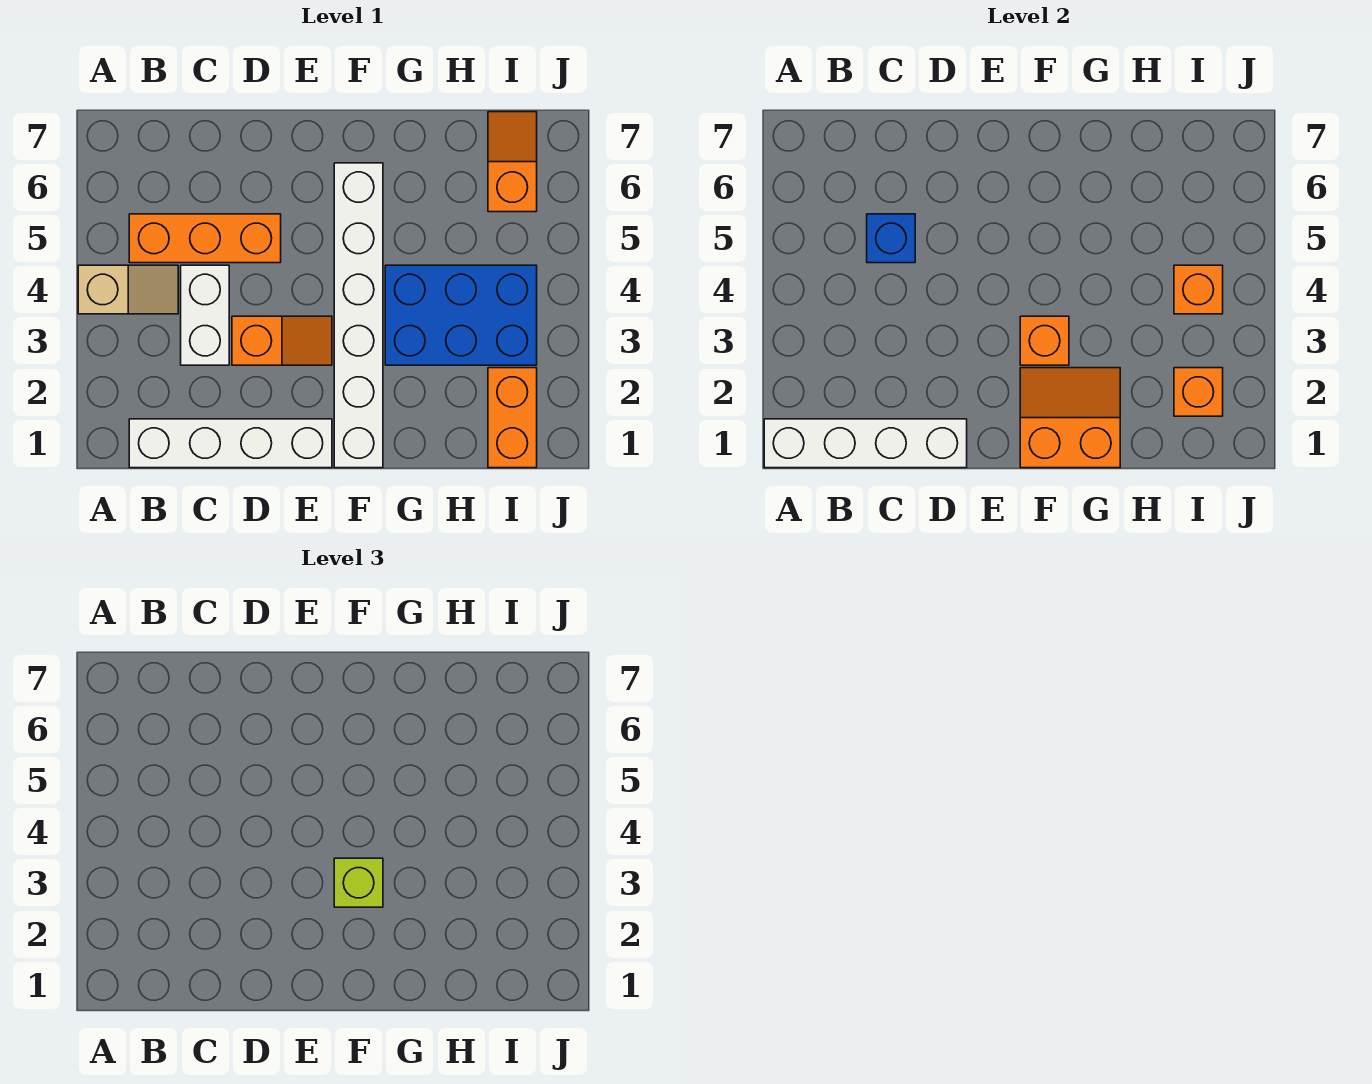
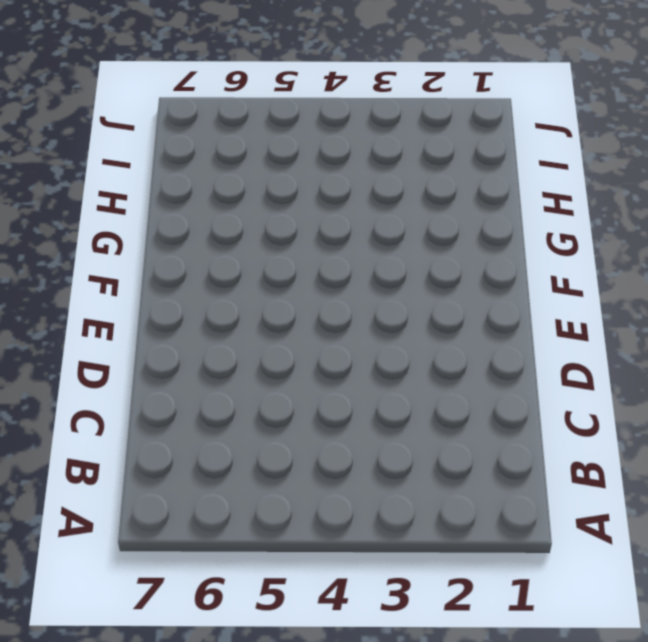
none -> tan 1x2 slope [78,265,178,314]
none -> white 1x4 brick [129,419,332,468]
none -> orange 1x3 brick [129,214,281,263]

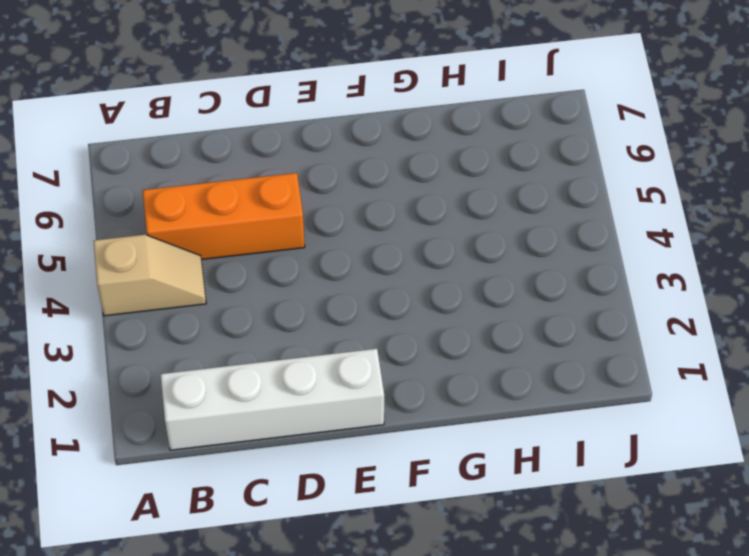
none -> white 1x2 brick [181,265,229,365]
none -> orange 1x2 slope [232,316,332,365]
none -> white 1x6 brick [334,163,383,468]

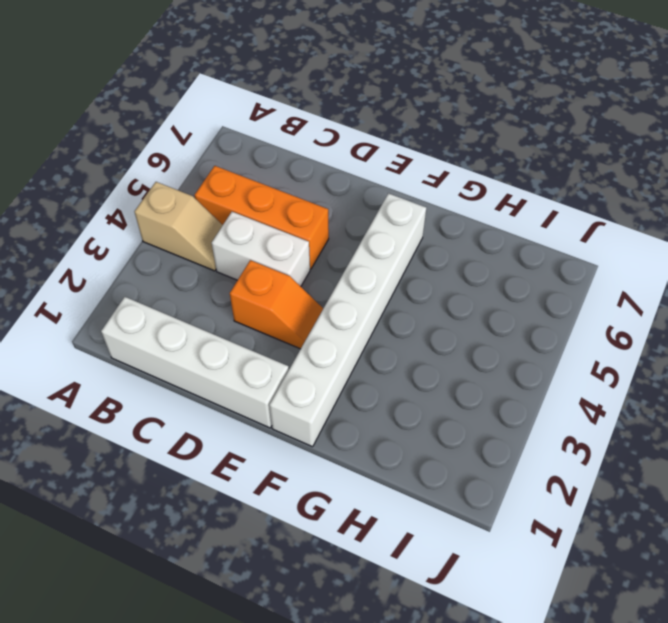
white 1x2 brick [212,212,310,286] -> white 1x2 brick turned to [181,265,229,365]
none -> blue 2x3 brick [385,265,537,365]
none -> orange 1x2 brick [488,368,537,468]
none -> orange 1x2 slope [488,112,537,212]

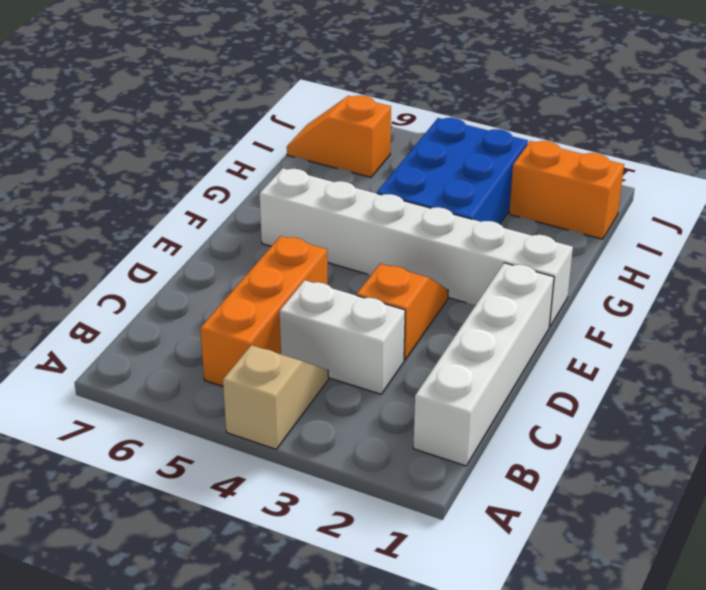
none -> white 1x4 brick [764,419,967,468]
none -> blue 1x1 brick [867,214,915,263]
none -> orange 2x2 slope [1020,368,1120,468]

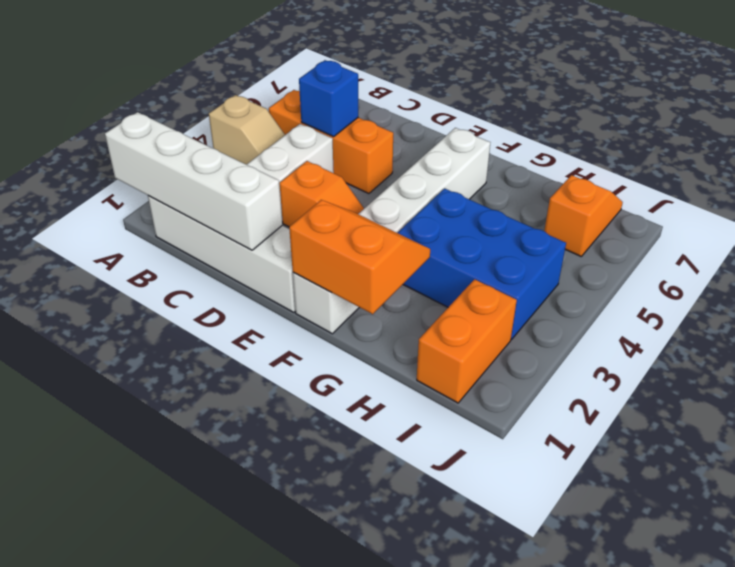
none -> orange 1x1 brick [1020,316,1069,365]
none -> orange 1x1 brick [1174,368,1223,416]
none -> orange 1x1 brick [1174,265,1223,314]

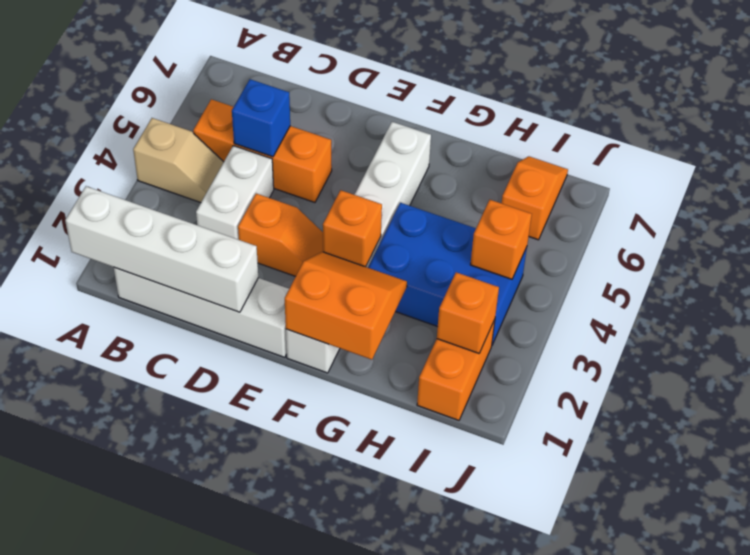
none -> lime 1x1 brick [334,858,383,907]

